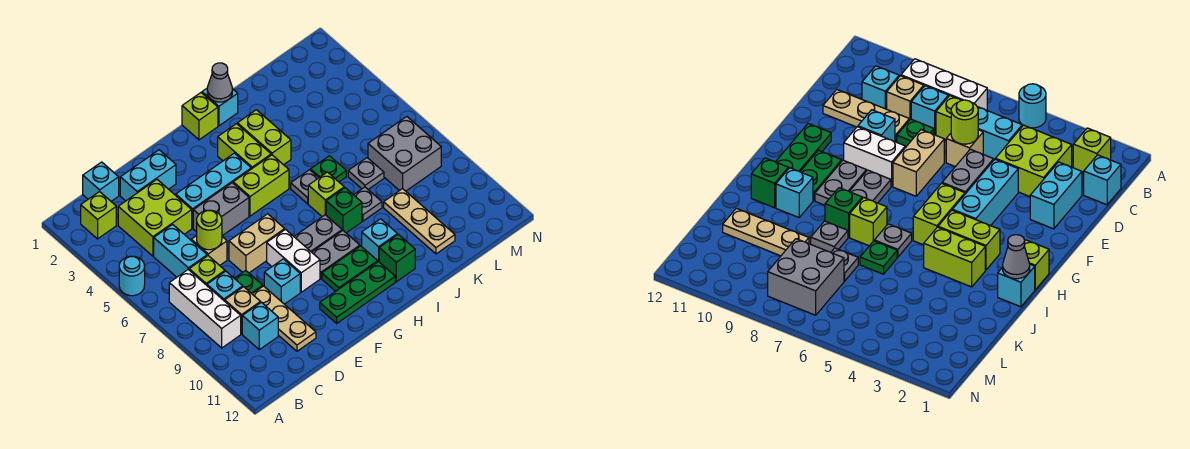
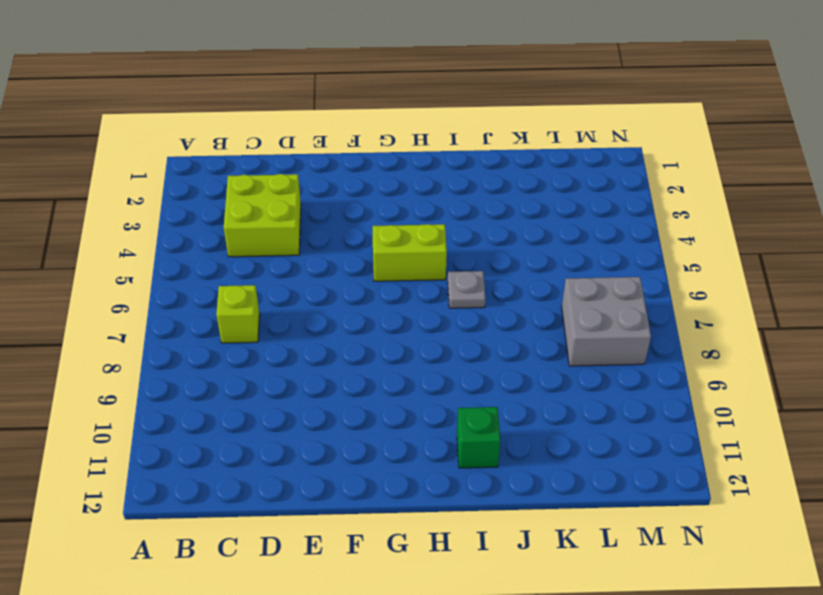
none -> cyan 1x1 round brick [119,256,145,296]
none -> lime 1x1 brick [81,191,116,239]
none -> white 1x3 brick [169,270,241,348]
none -> cyan 1x1 brick [83,162,119,201]

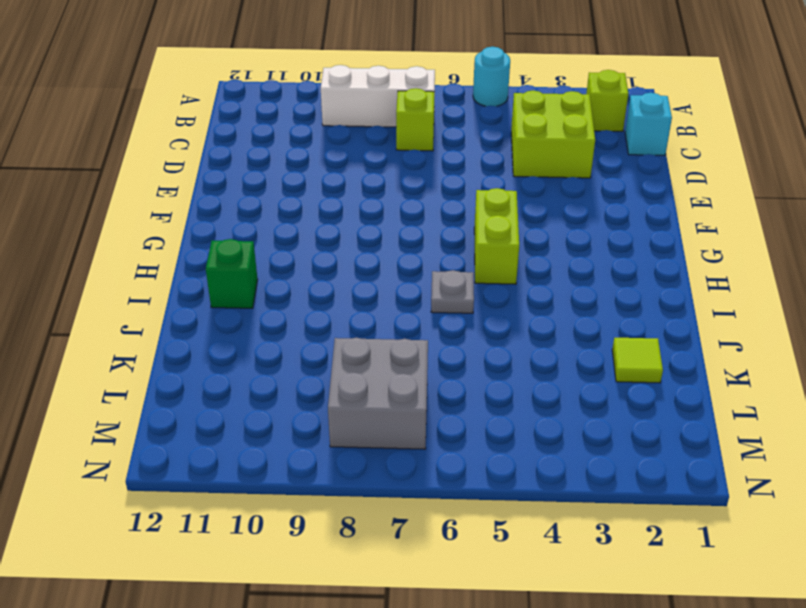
lime 1x1 tile [612,338,663,383] -> none
none -> cyan 1x2 brick [154,224,207,277]
none -> cyan 1x1 brick [207,271,243,301]
none -> tan 1x1 brick [225,287,261,334]
none -> cyan 1x1 brick [242,302,278,350]

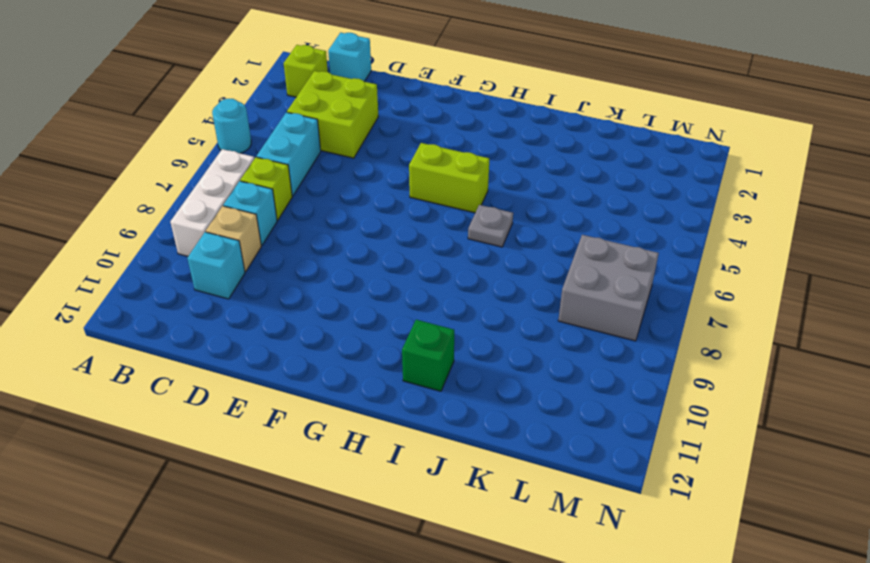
none -> cyan 1x2 brick [120,150,176,201]
none -> tan 1x1 brick [191,236,227,265]
none -> green 1x1 plate [234,271,263,294]
none -> tan 1x3 plate [253,286,316,351]

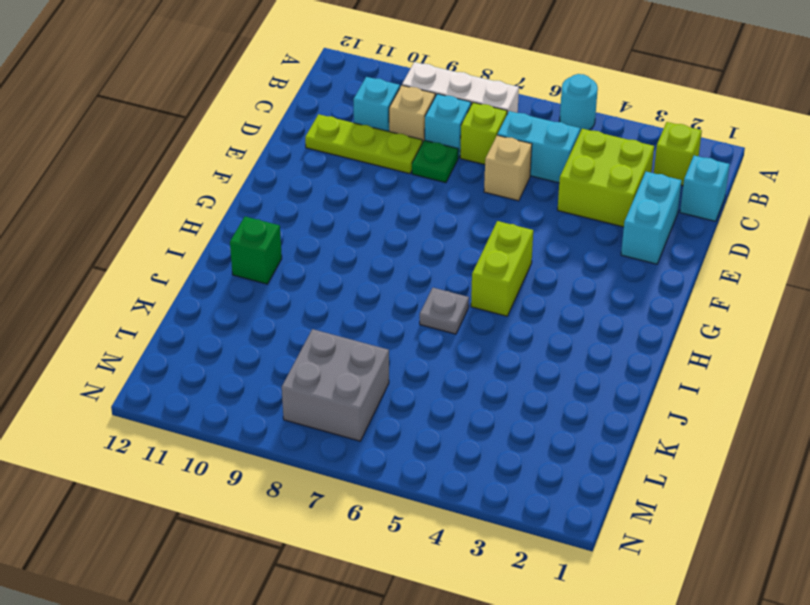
lime 1x3 plate [305,114,422,174] -> tan 1x3 plate [253,286,316,351]
none -> cyan 1x3 brick [176,153,251,228]
none -> grey 1x2 brick [193,183,249,236]
none -> tan 1x2 brick [229,214,285,273]
none -> cyan 1x1 brick [264,259,300,304]

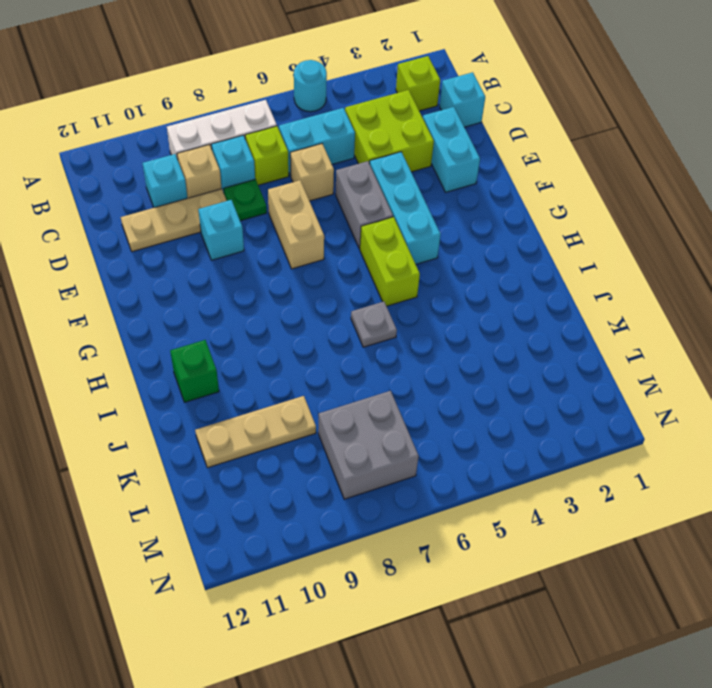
none -> white 1x2 brick [267,230,320,292]
none -> green 1x3 plate [320,261,395,323]
none -> grey 1x2 plate [294,215,342,252]
none -> grey 1x2 plate [312,231,360,278]

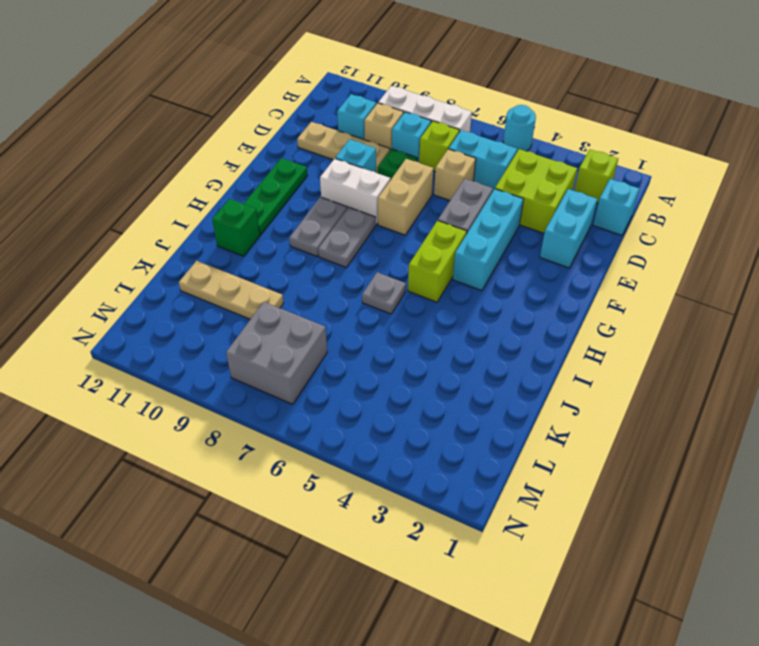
none -> green 1x2 plate [322,246,378,291]
none -> lime 1x1 brick [182,93,218,140]
none -> lime 1x2 brick [218,124,271,169]
none -> cyan 1x1 brick [202,89,238,126]

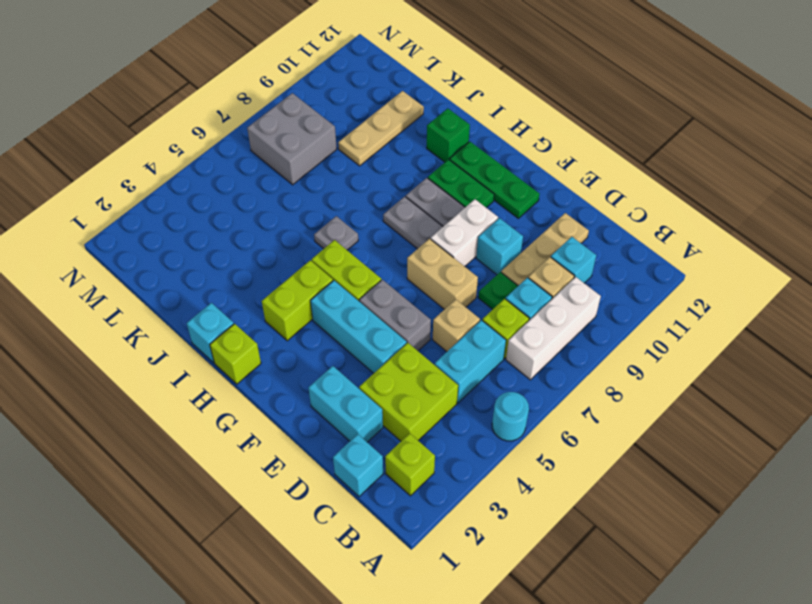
none -> lime 1x2 brick [237,110,291,165]
none -> lime 1x1 brick [308,172,344,217]
none -> green 1x1 brick [326,188,362,233]
none -> cyan 1x1 brick [362,219,397,261]

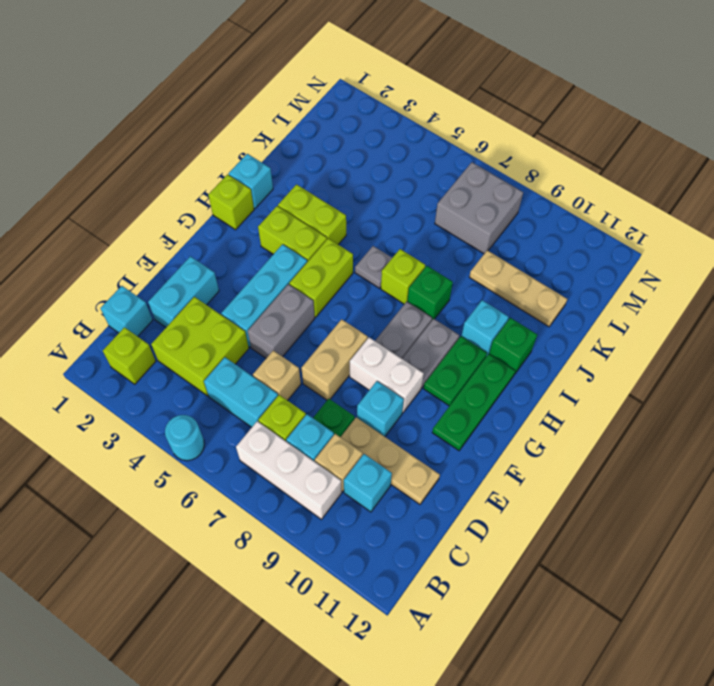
none -> green 1x1 plate [311,156,346,182]
none -> grey 1x1 plate [354,187,382,221]
none -> grey 1x1 plate [348,158,384,189]
none -> lime 1x1 round brick [197,210,222,250]

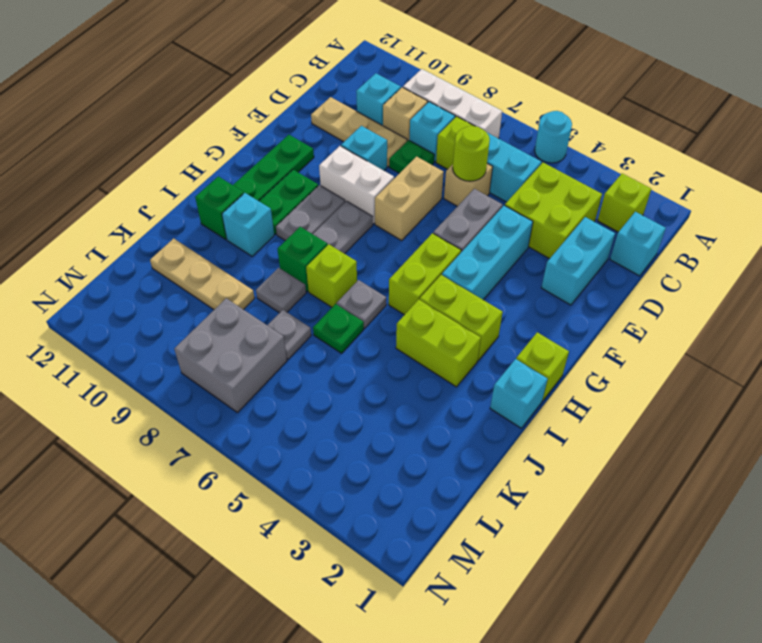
none -> grey 1x1 cone [207,63,233,102]

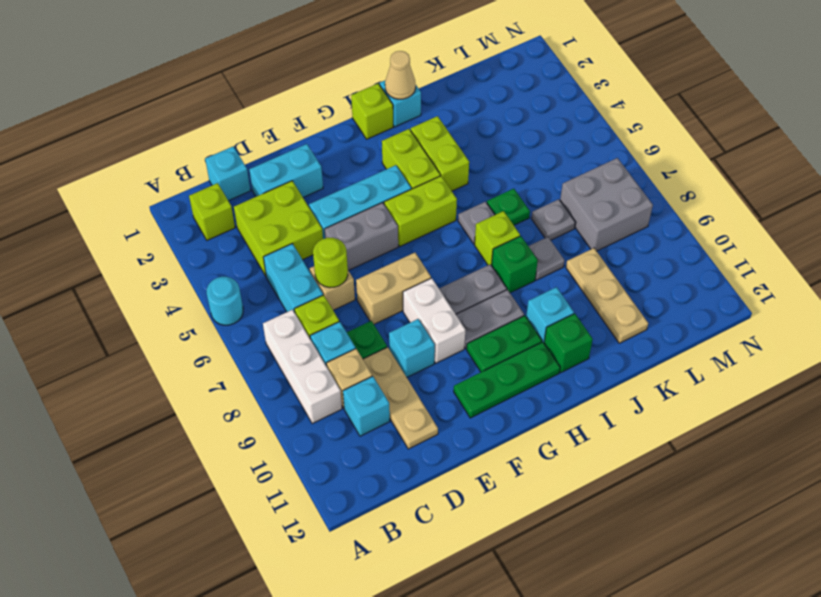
tan 1x1 cone [385,51,416,99] -> grey 1x1 cone [207,63,233,102]

